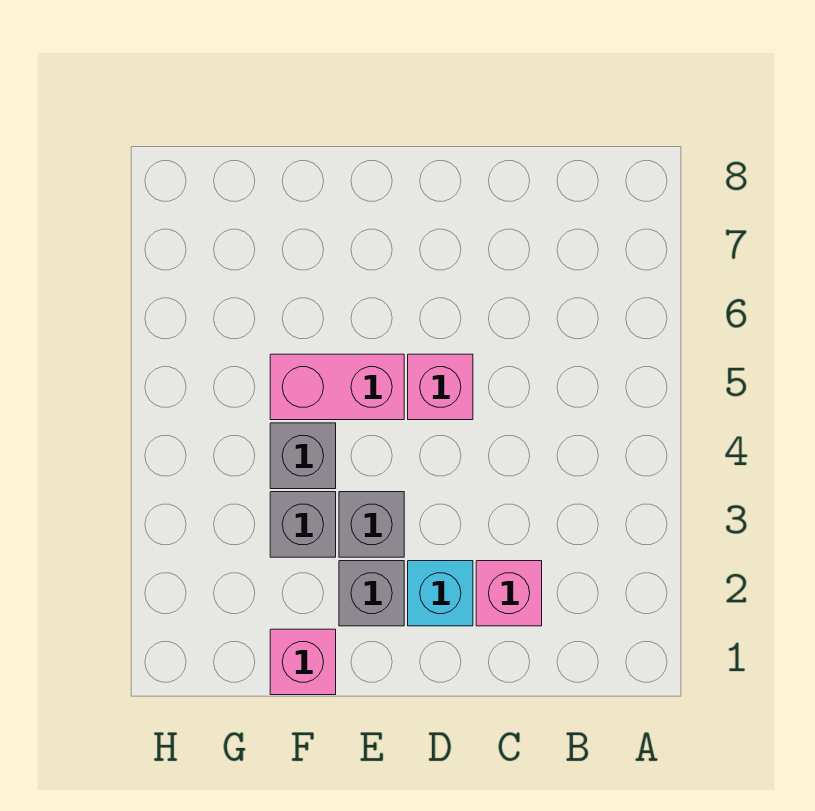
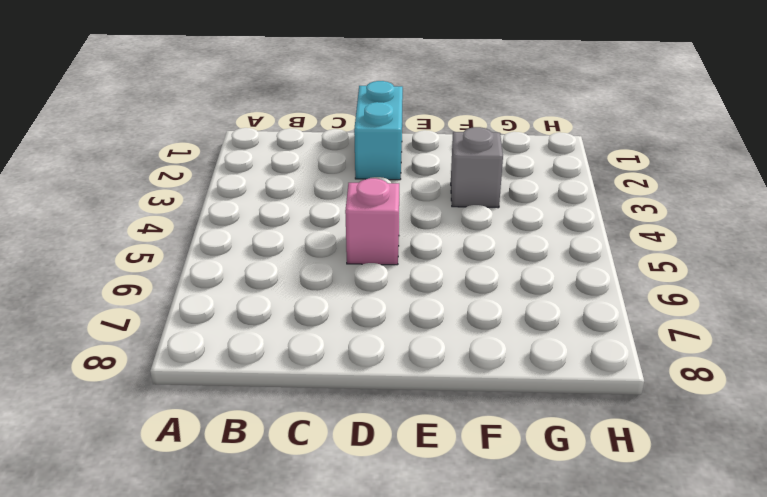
cyan 1x2 brick [354,81,403,180] -> cyan 1x1 brick [408,561,473,626]
none -> pink 1x1 brick [476,561,542,626]
none -> grey 1x1 brick [339,561,404,626]

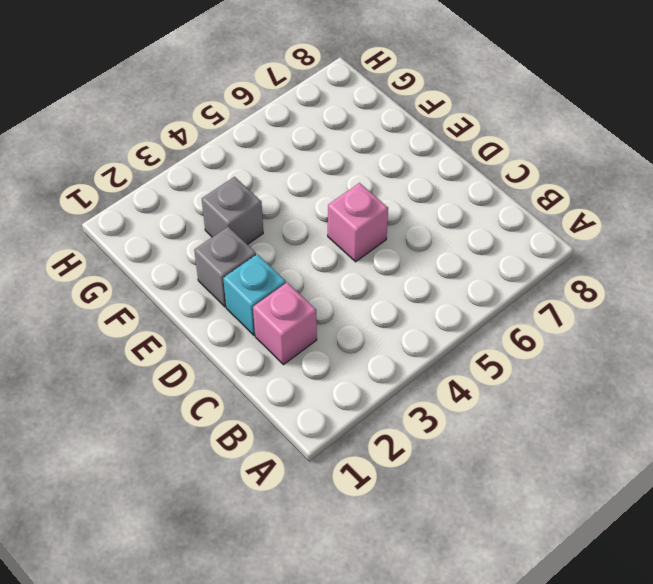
none -> grey 1x1 brick [339,492,404,557]
none -> pink 1x2 brick [270,354,404,420]

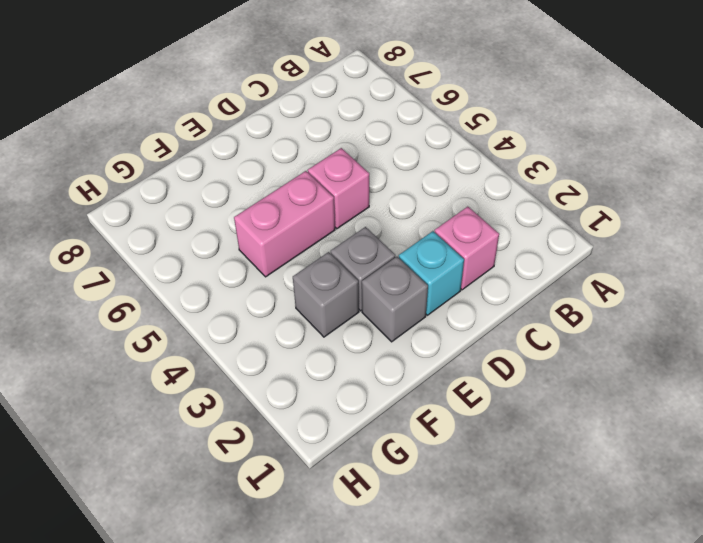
none -> pink 1x1 brick [270,629,336,695]
none -> grey 1x1 brick [270,423,336,489]

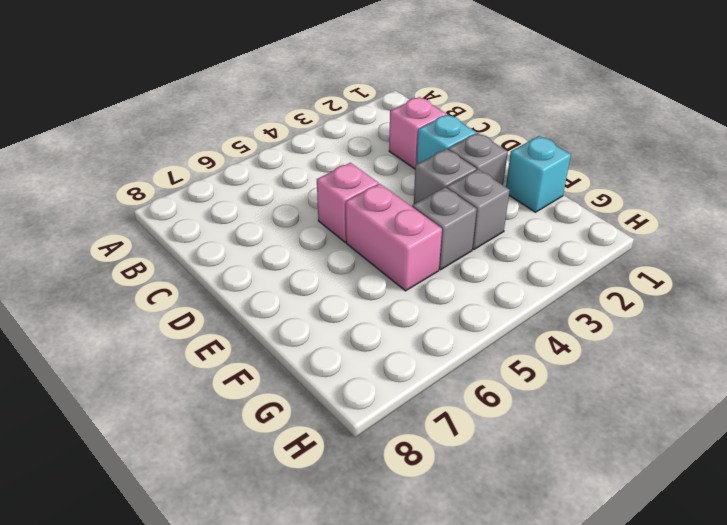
cyan 1x1 brick [506,136,571,212] -> pink 1x1 brick [270,629,336,695]

